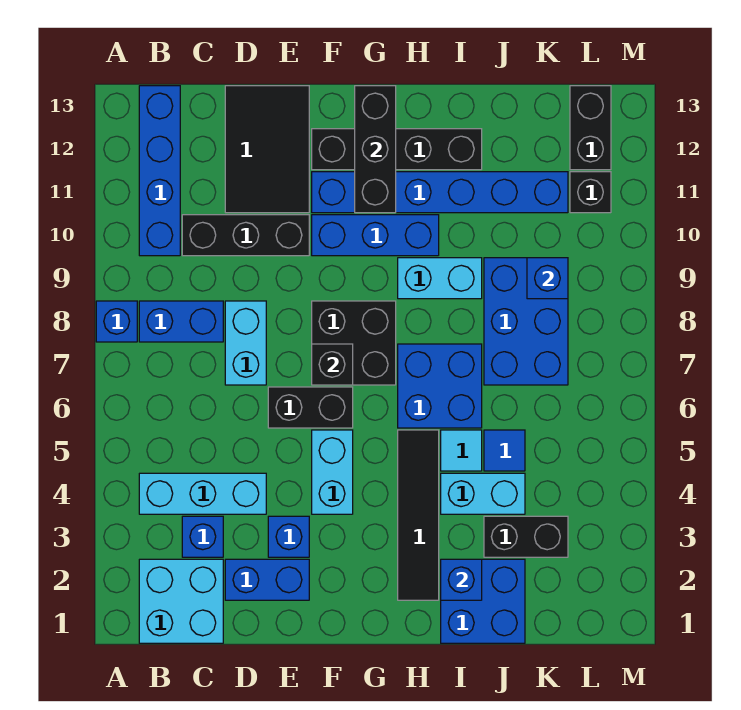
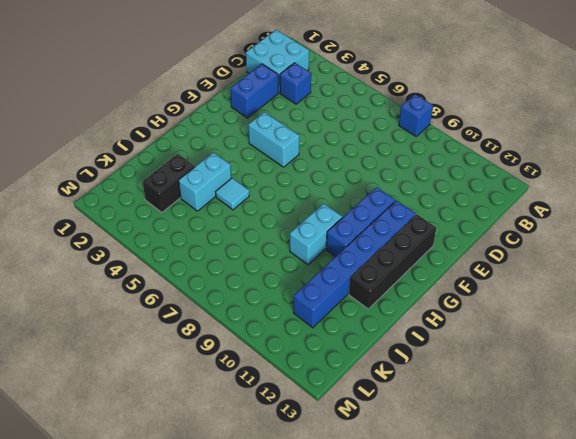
none -> cyan 1x3 brick [139,473,266,514]
none -> blue 1x2 brick [139,301,223,342]
none -> blue 1x4 brick [139,86,180,256]
none -> black 1x3 brick [182,215,309,256]

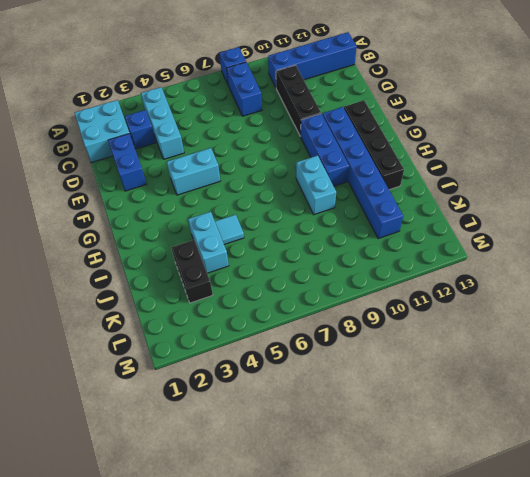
none -> cyan 1x2 brick [225,301,266,385]
none -> black 2x3 tile [225,86,309,213]
none -> blue 1x1 brick [268,516,309,557]
none -> black 1x2 brick [268,387,353,428]

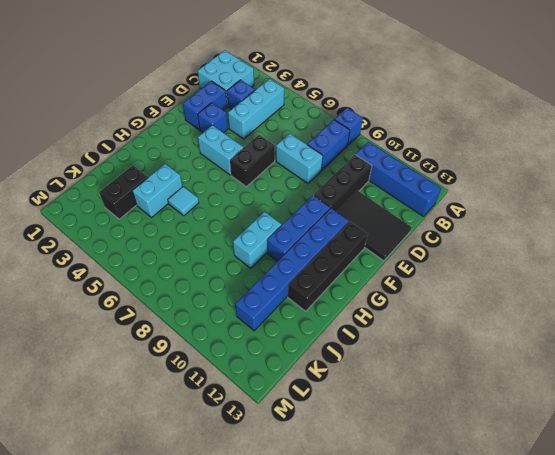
none -> black 2x2 brick [312,301,396,385]
none -> black 1x4 tile [398,430,439,600]
none -> blue 2x2 brick [398,344,482,428]
none -> blue 2x2 brick [441,559,525,643]

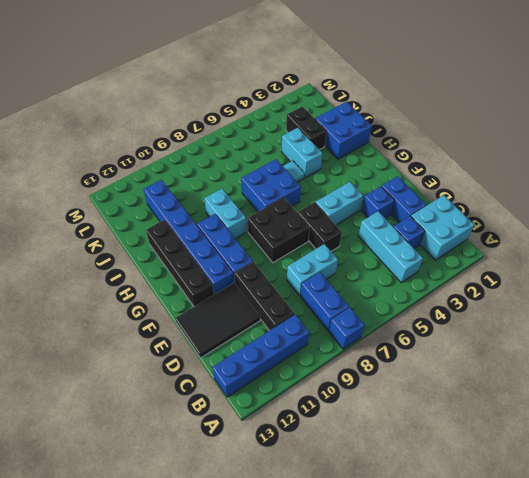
none -> black 1x4 tile [398,430,439,600]
none -> blue 1x1 tile [484,430,525,471]
none -> blue 2x3 brick [484,258,568,385]
none -> black 1x1 brick [570,172,611,213]

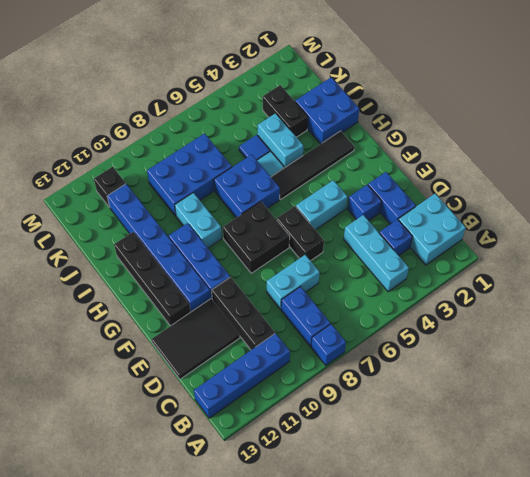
none -> black 1x2 brick [570,86,611,170]
none -> black 1x1 brick [312,344,353,385]
none -> black 1x3 brick [355,86,396,213]
none -> blue 1x1 brick [441,559,482,600]

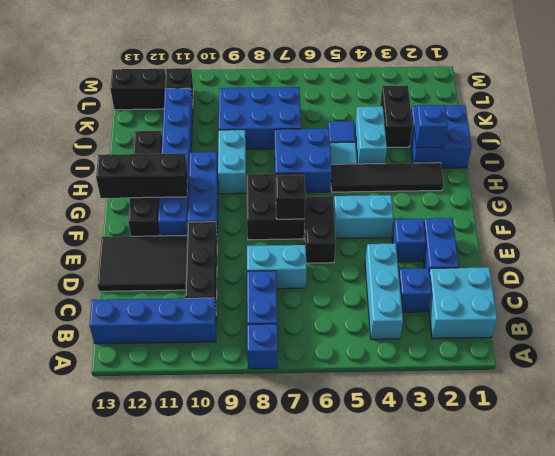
none -> blue 1x1 brick [527,258,568,299]

